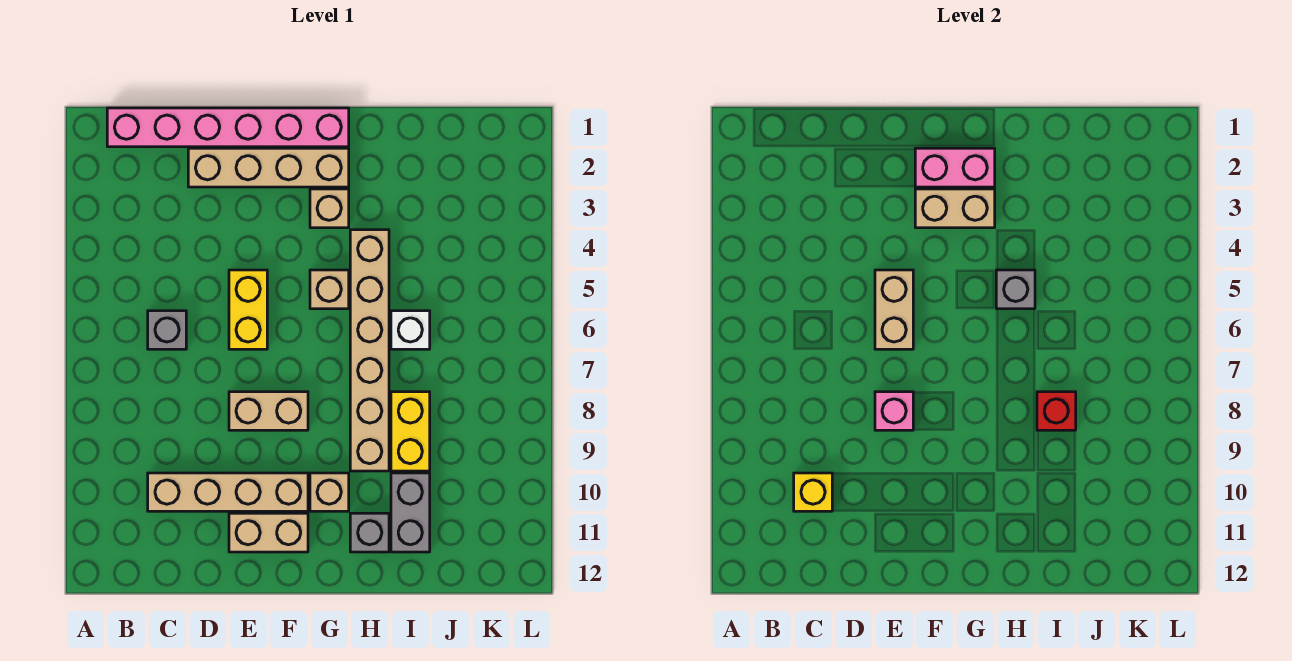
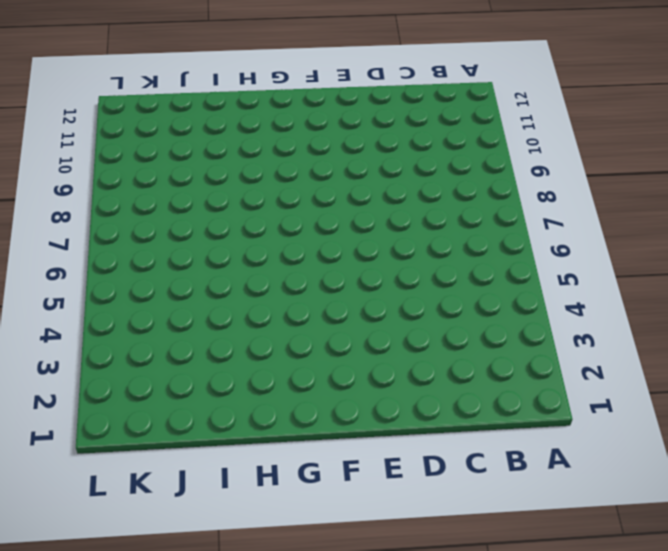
none -> pink 1x6 brick [107,108,349,147]
none -> grey 1x1 brick [148,311,186,349]
none -> tan 1x4 brick [148,473,308,511]

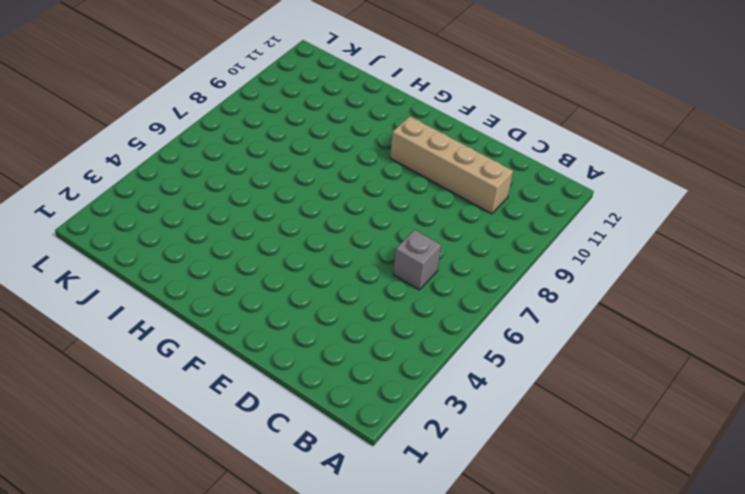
none -> pink 1x6 brick [107,108,349,147]
none -> tan 1x4 brick [188,148,349,187]
none -> yellow 1x2 brick [229,270,267,349]

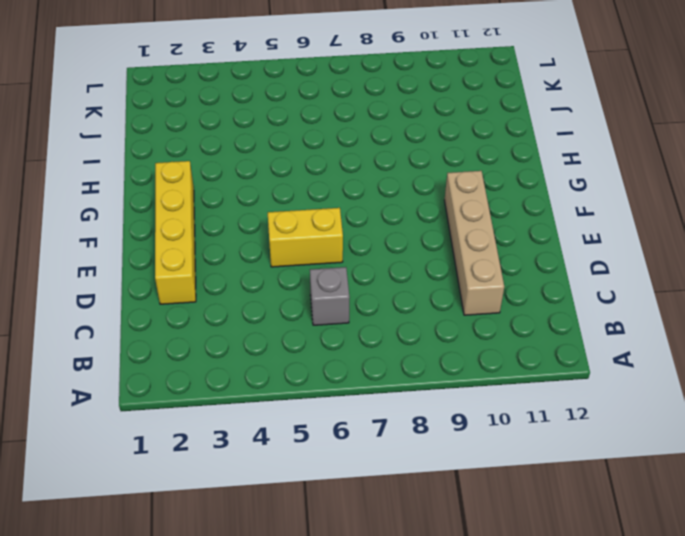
yellow 1x4 brick [155,161,196,304] -> tan 1x4 brick [188,148,349,187]
none -> pink 1x6 brick [107,108,349,147]
none -> tan 1x2 brick [229,392,308,430]
none -> tan 1x2 brick [229,513,308,552]

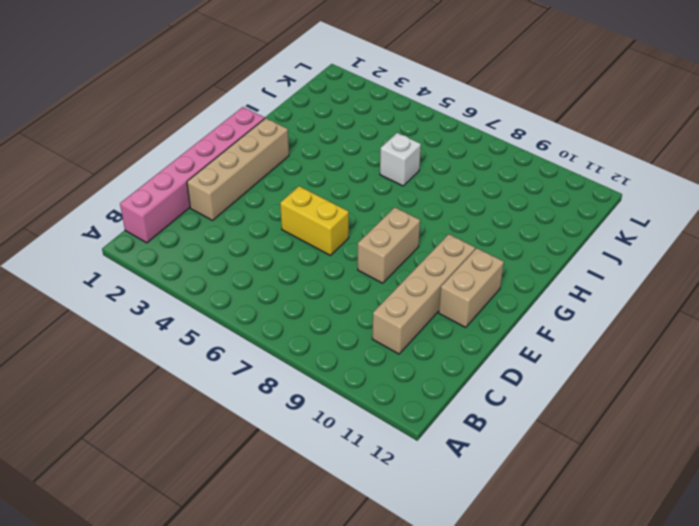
none -> grey 1x1 brick [148,311,186,349]
none -> tan 1x1 brick [310,189,349,228]
none -> tan 1x1 brick [310,270,349,309]

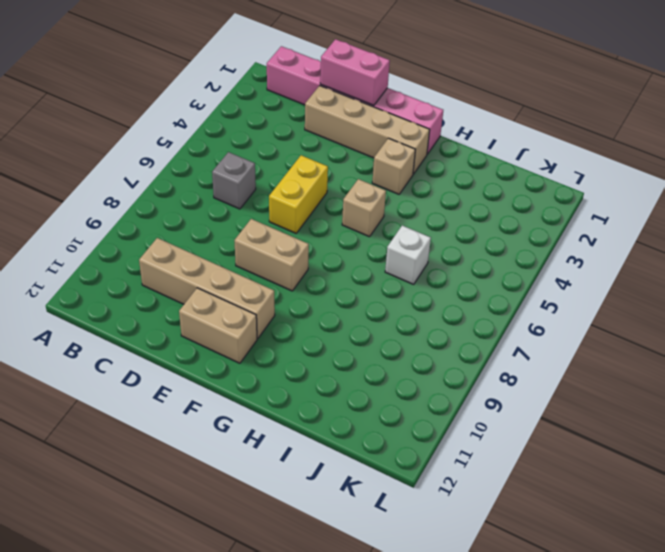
pink 1x2 brick [320,39,390,106] -> pink 1x2 brick moved to [915,148,995,187]
none -> tan 1x1 brick [310,473,349,511]
none -> tan 1x6 brick [350,230,389,471]
none -> grey 1x1 brick [350,513,389,552]

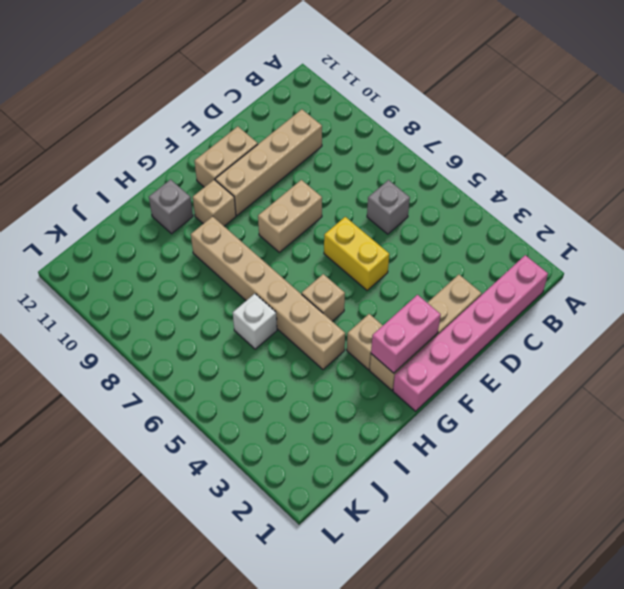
none -> yellow 1x2 brick [391,392,430,471]
none -> grey 1x2 brick [391,473,430,552]
none -> yellow 1x1 brick [794,473,832,511]

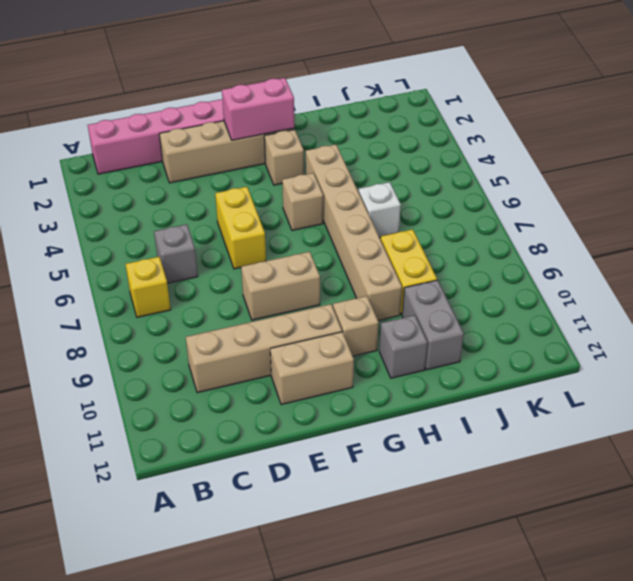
yellow 1x1 brick [125,257,171,317] -> yellow 1x1 brick moved to [794,473,832,511]
none -> tan 1x2 brick [875,270,913,349]
none -> pink 1x1 brick [875,392,913,430]
none -> tan 1x2 brick [915,189,995,228]

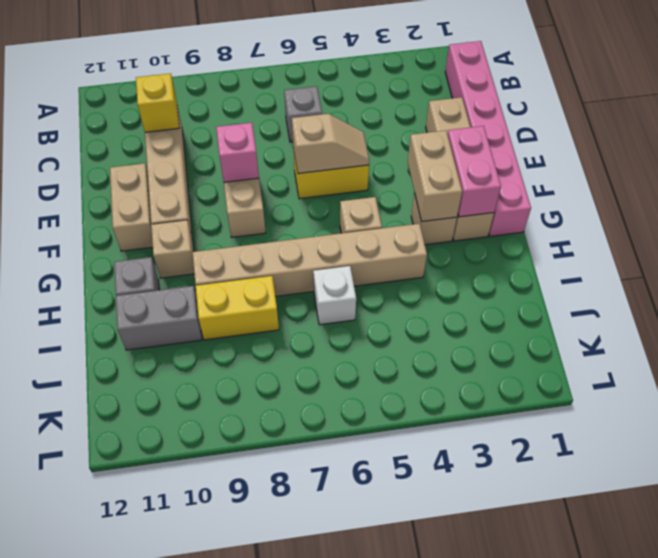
tan 1x2 slope [292,114,369,174] -> tan 1x2 brick [875,270,913,349]
none -> grey 1x1 brick [996,270,1035,309]
none -> red 1x1 brick [1037,392,1076,430]

